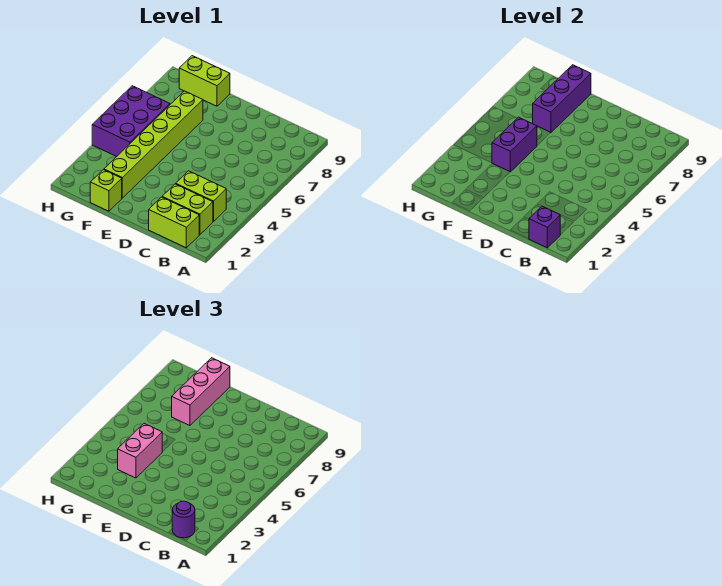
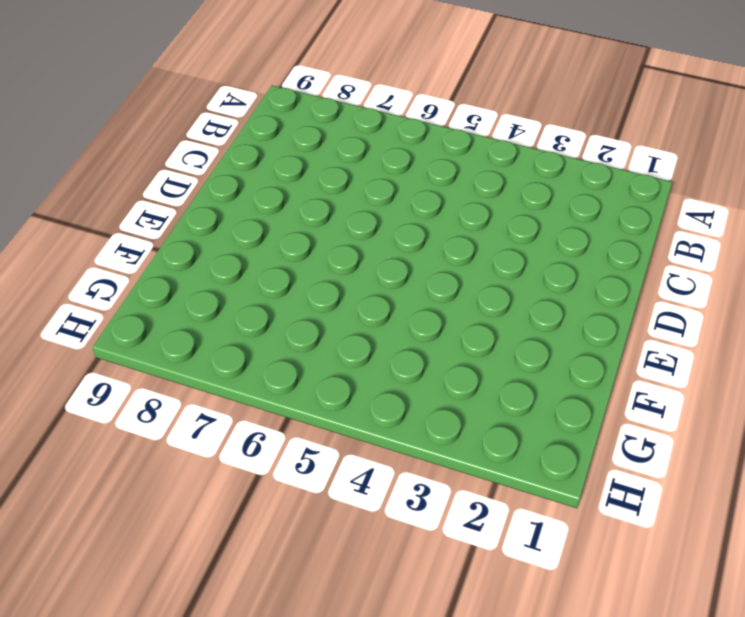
none -> lime 1x2 brick [149,197,199,248]
none -> lime 1x2 brick [162,184,213,235]
none -> lime 1x2 brick [176,171,226,222]

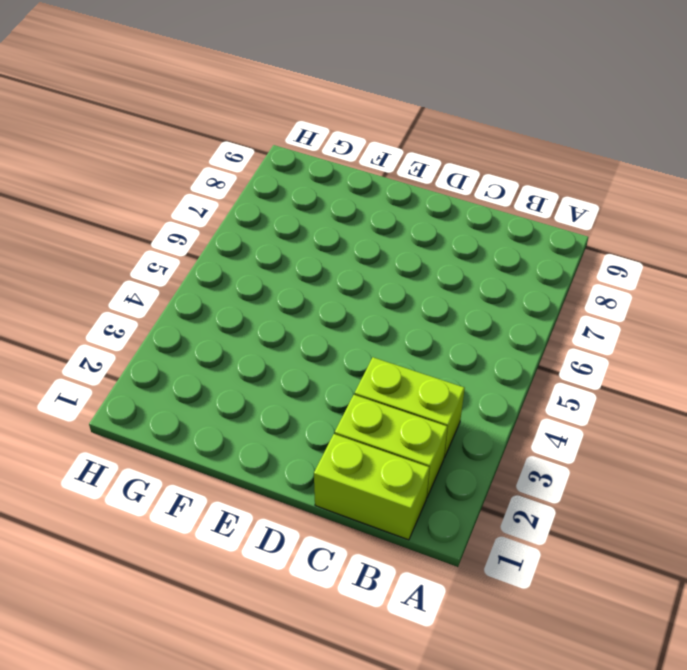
none -> lime 1x1 brick [90,170,122,211]
none -> lime 1x6 brick [104,91,203,198]
none -> lime 1x2 brick [179,56,230,106]

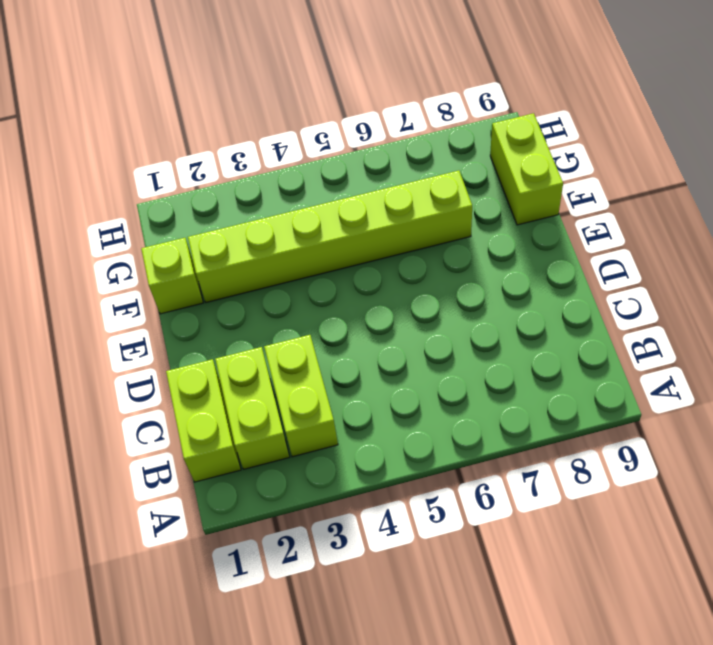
none -> purple 2x3 brick [92,86,170,157]
none -> purple 1x1 brick [529,206,560,248]
none -> purple 1x2 brick [492,117,537,172]

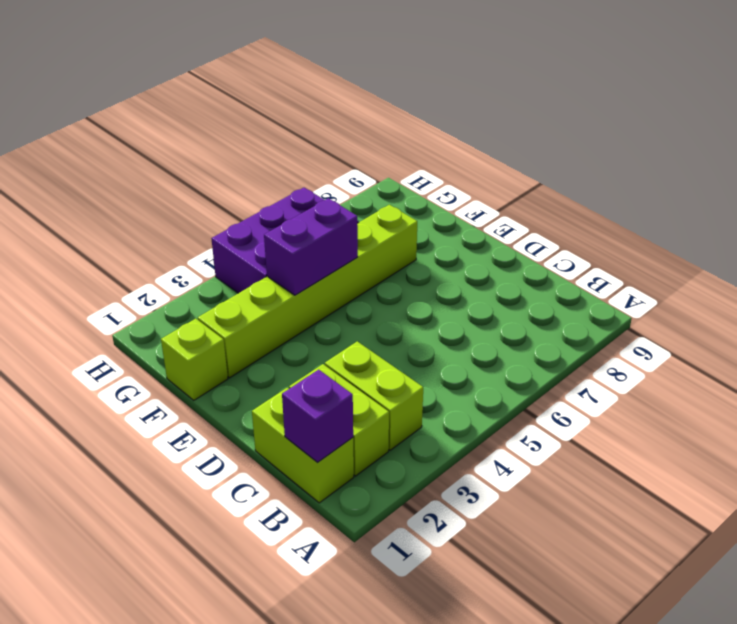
none -> lime 1x2 brick [179,56,230,106]
none -> purple 1x3 brick [533,65,591,133]
none -> purple 1x1 round brick [172,501,195,538]

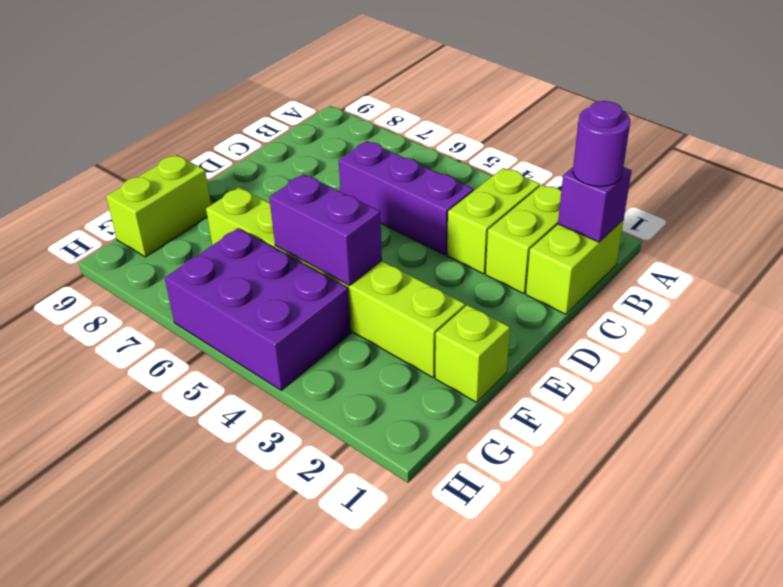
purple 1x3 brick [339,141,474,255] -> purple 1x3 brick moved to [533,65,591,133]
none -> pink 1x2 brick [118,424,162,478]
none -> pink 1x3 brick [172,358,230,426]

